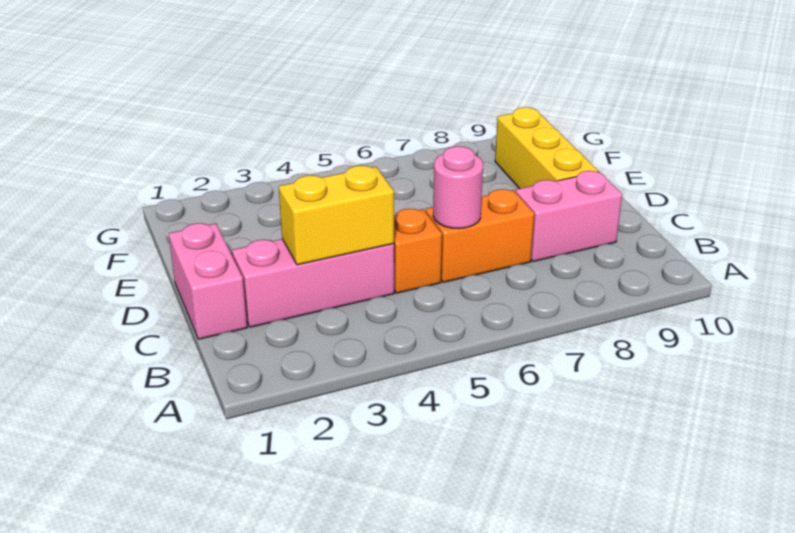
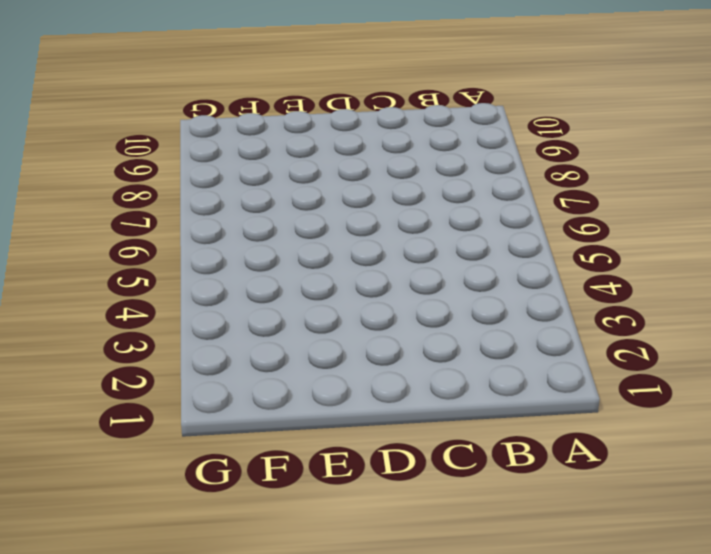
none -> pink 1x2 brick [169,223,247,339]
none -> pink 1x3 brick [232,239,394,327]

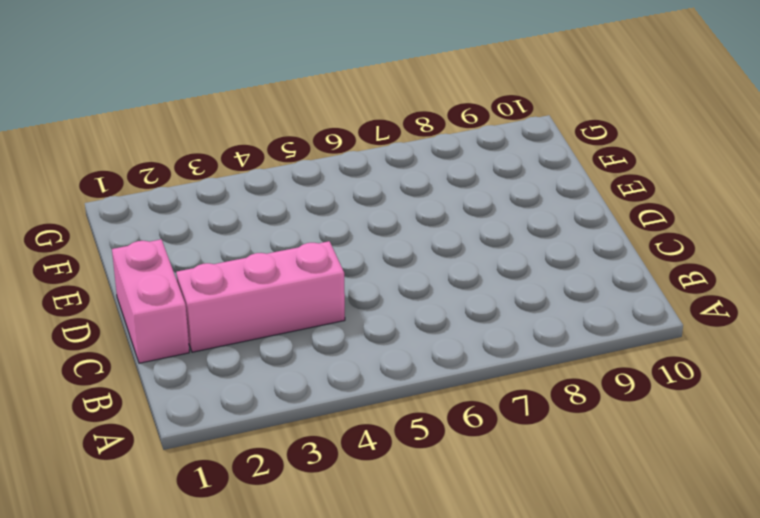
none -> orange 1x1 brick [394,209,442,293]
none -> orange 1x2 brick [426,189,534,282]

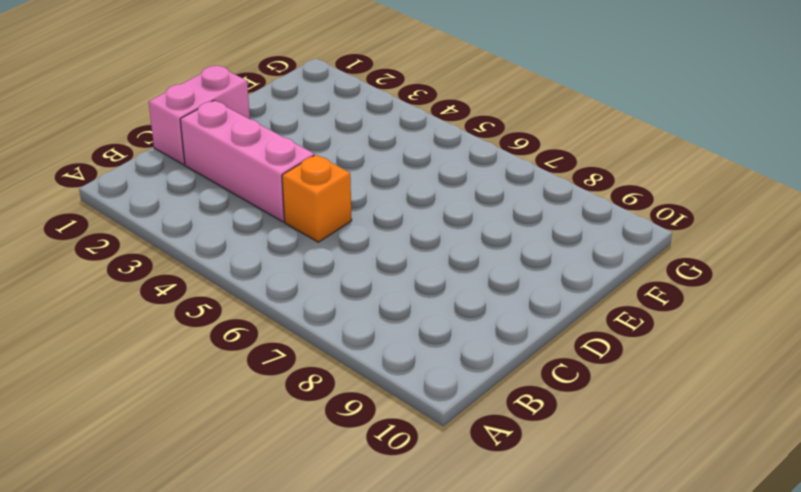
none -> orange 1x2 brick [426,189,534,282]
none -> pink 1x2 brick [516,171,622,261]

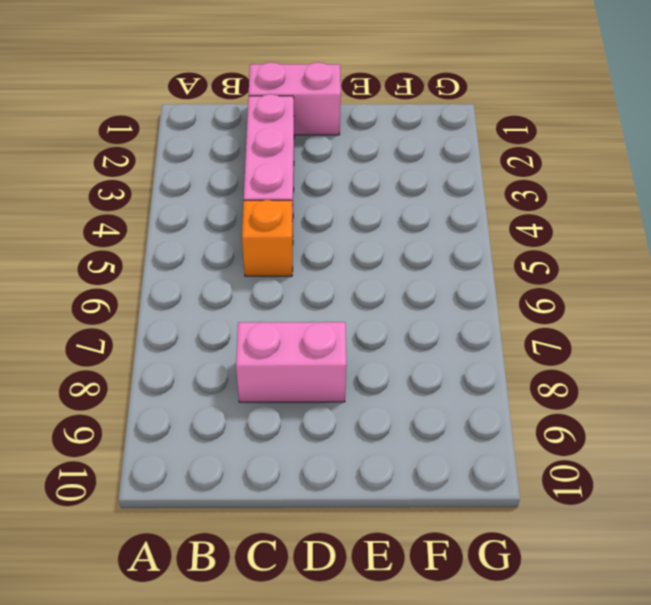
pink 1x2 brick [236,322,346,402] -> pink 1x2 brick turned to [516,171,622,261]
none -> orange 1x2 brick [426,189,534,282]
none -> yellow 1x3 brick [495,107,598,189]

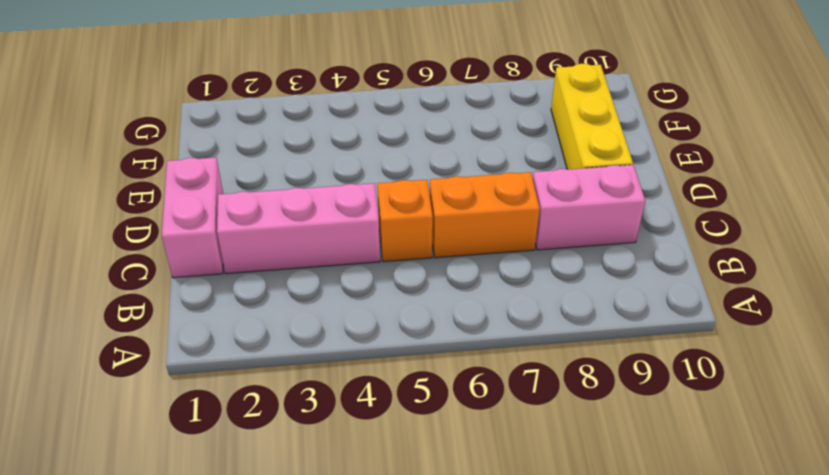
none -> yellow 1x2 brick [279,165,394,265]
none -> pink 1x1 round brick [433,146,483,229]

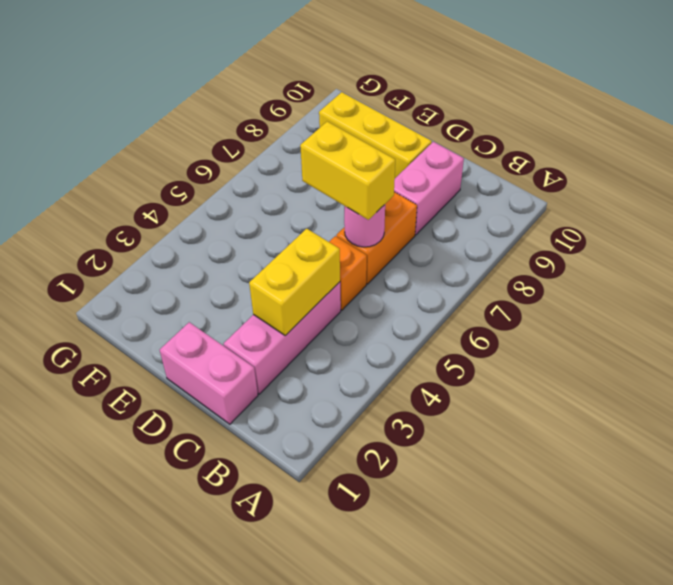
yellow 1x2 brick [300,121,395,220] -> none

